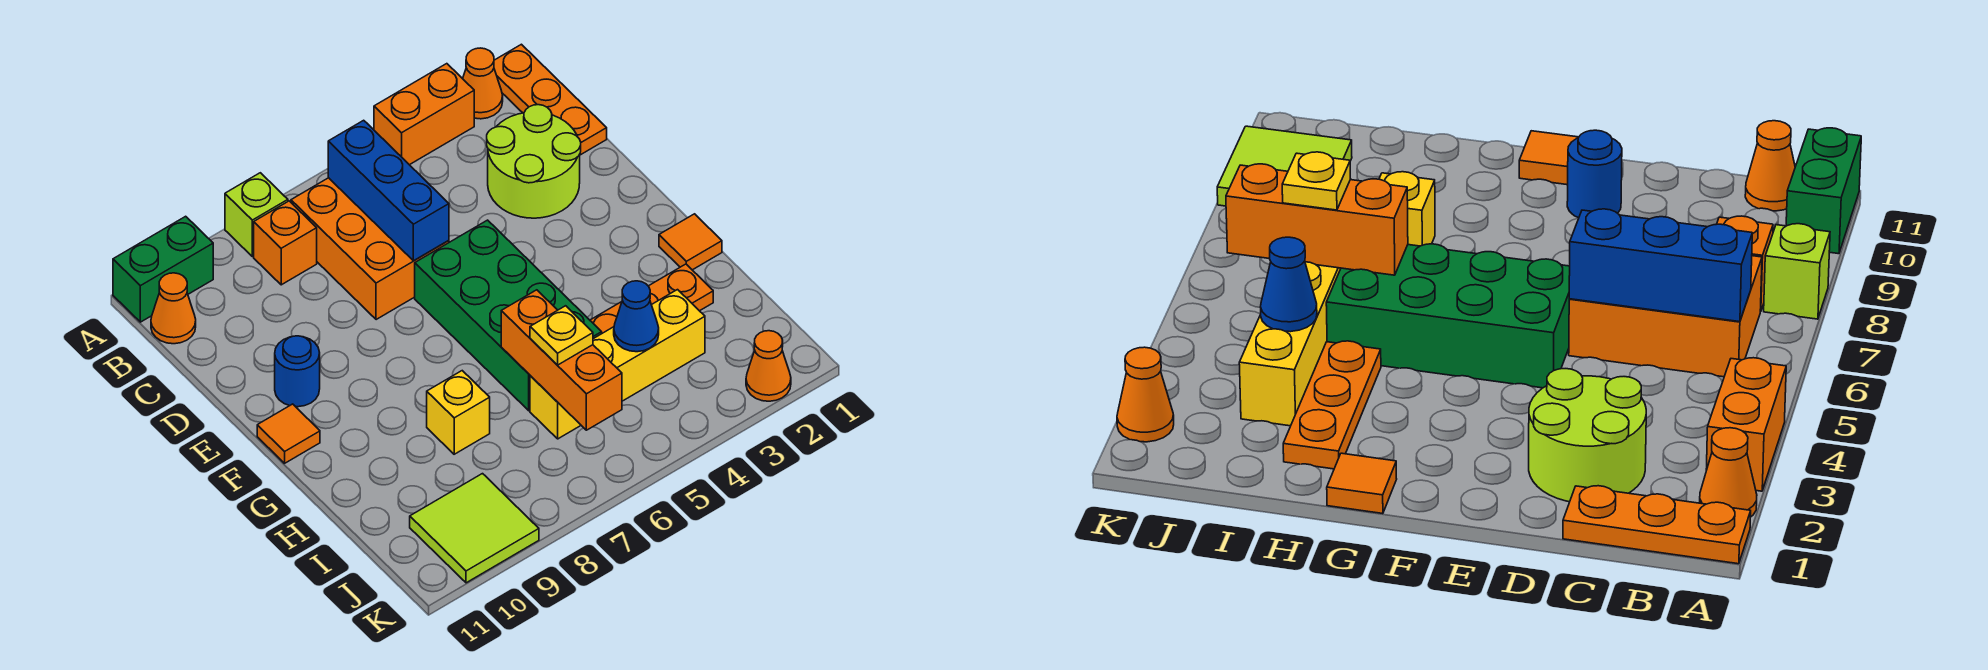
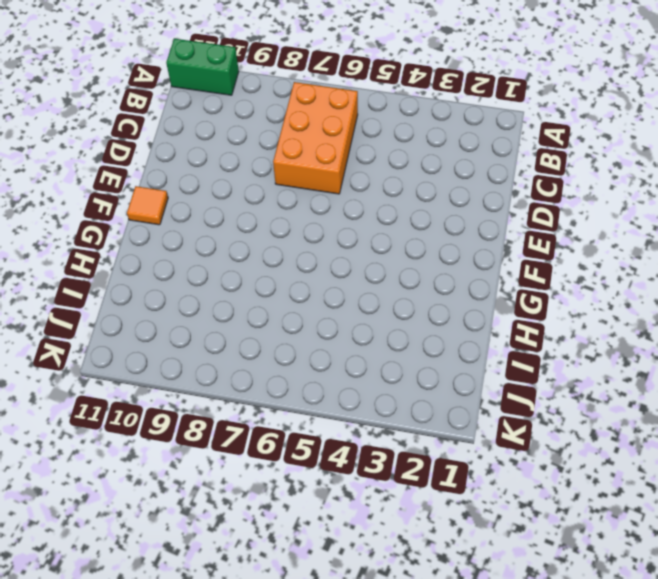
none -> orange 1x3 plate [494,44,607,155]
none -> orange 1x1 cone [463,48,503,119]
none -> orange 1x2 brick [374,64,474,165]

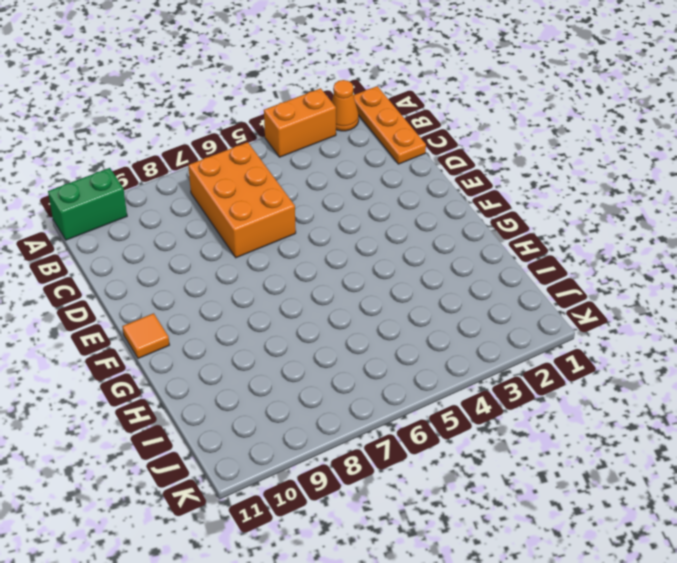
none -> lime 1x1 brick [225,173,288,257]
none -> orange 1x1 brick [254,201,317,285]
none -> orange 1x1 cone [151,273,196,344]

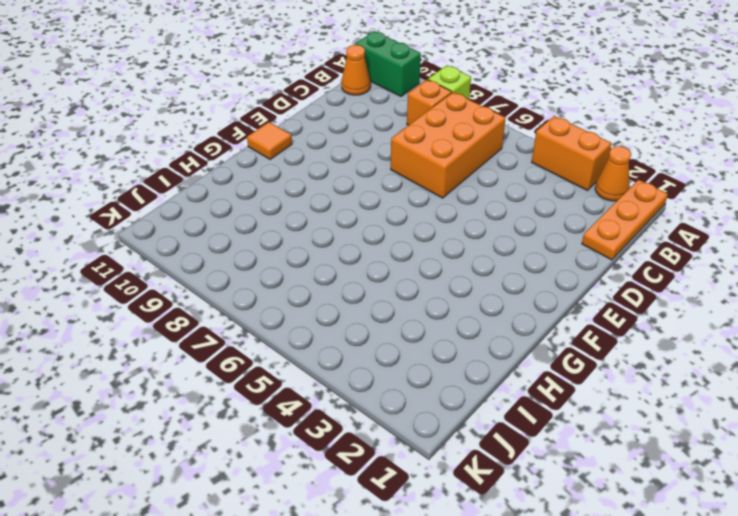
none -> lime 2x2 round brick [487,105,581,218]
none -> green 2x4 brick [415,220,602,411]
none -> blue 1x1 round brick [275,336,320,407]

